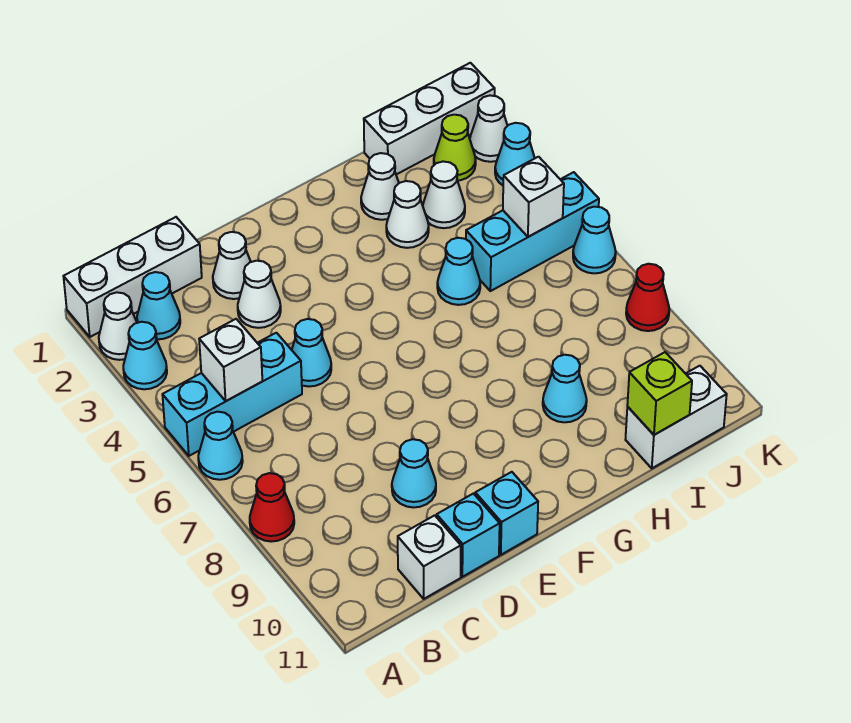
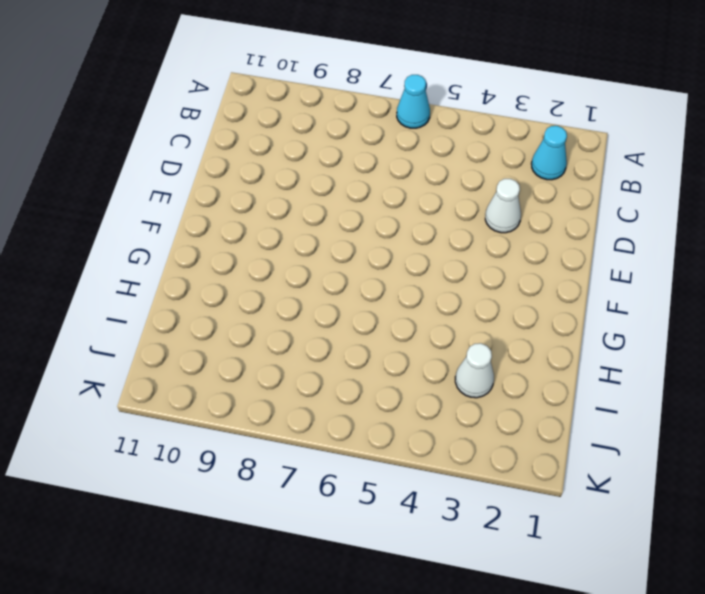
none -> white 1x3 brick [63,217,202,337]
none -> white 1x1 cone [99,292,137,360]
none -> cyan 1x1 cone [123,322,167,389]
none -> cyan 1x3 brick [162,333,302,456]

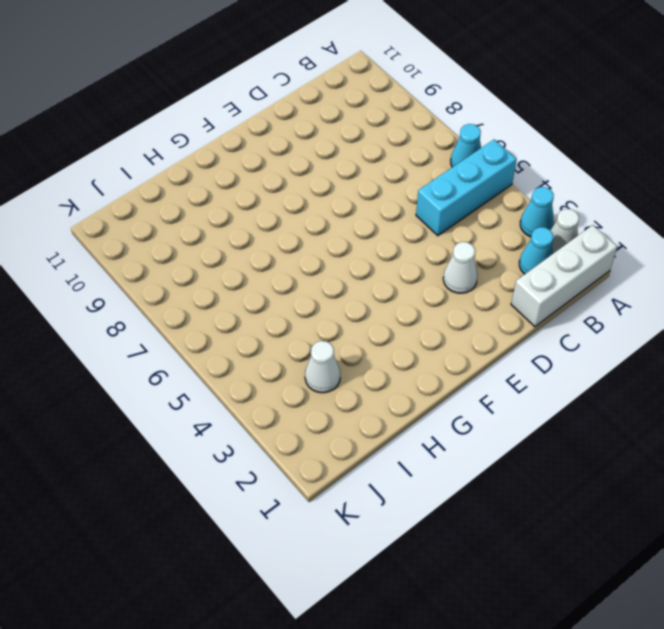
none -> red 1x1 cone [250,473,294,542]
none -> white 1x1 brick [398,515,461,599]
none -> white 1x1 cone [213,232,251,299]
none -> cyan 1x1 cone [292,319,331,386]

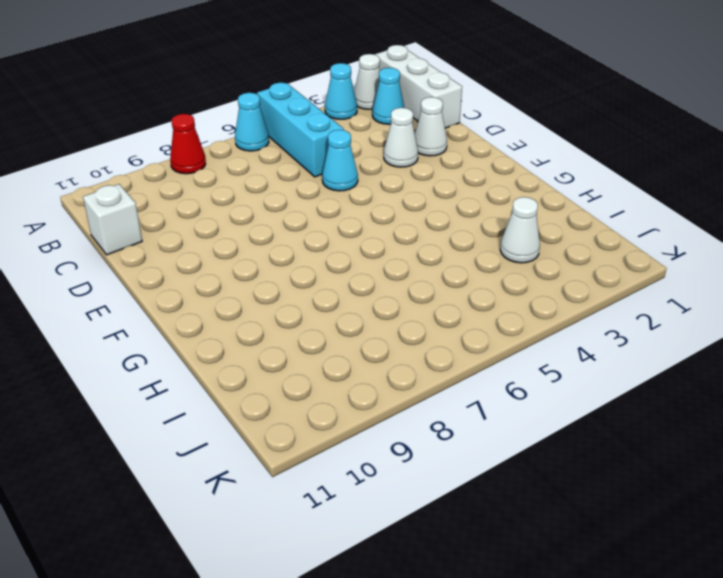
none -> cyan 1x1 cone [392,439,436,507]
none -> cyan 1x1 brick [437,494,500,577]
none -> cyan 1x1 brick [475,472,538,555]
none -> white 1x1 cone [361,153,399,220]

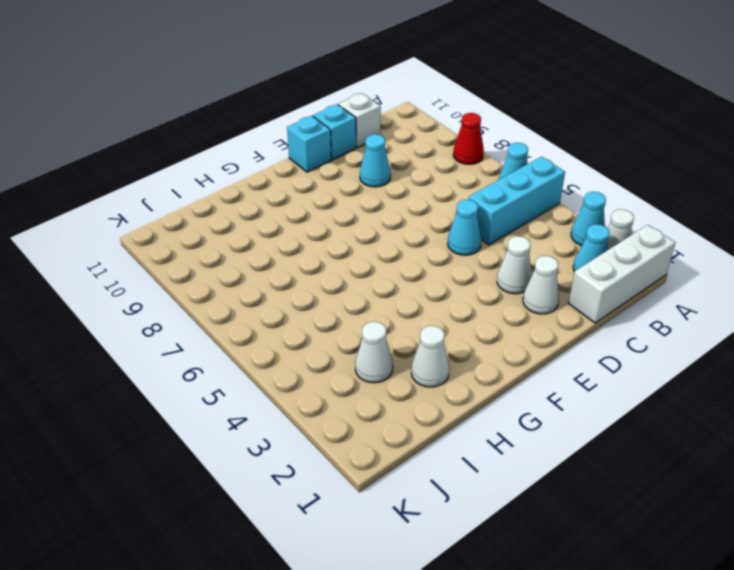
none -> white 1x1 cone [386,181,429,248]
none -> cyan 1x1 cone [437,238,480,305]
none -> cyan 1x1 cone [543,355,587,422]
none -> white 1x3 brick [364,63,495,175]

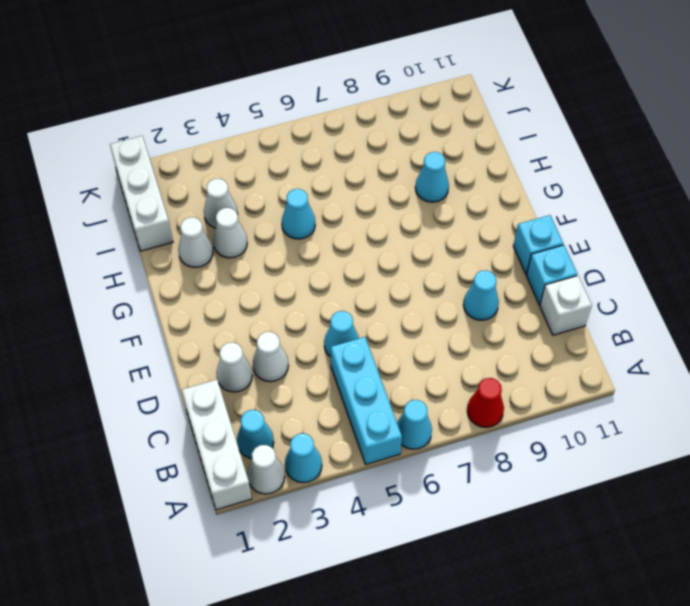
none -> cyan 1x3 brick [466,172,599,291]
none -> white 1x2 brick [625,366,727,468]
none -> lime 1x1 cone [434,115,476,181]
none -> white 1x1 cone [470,95,507,162]

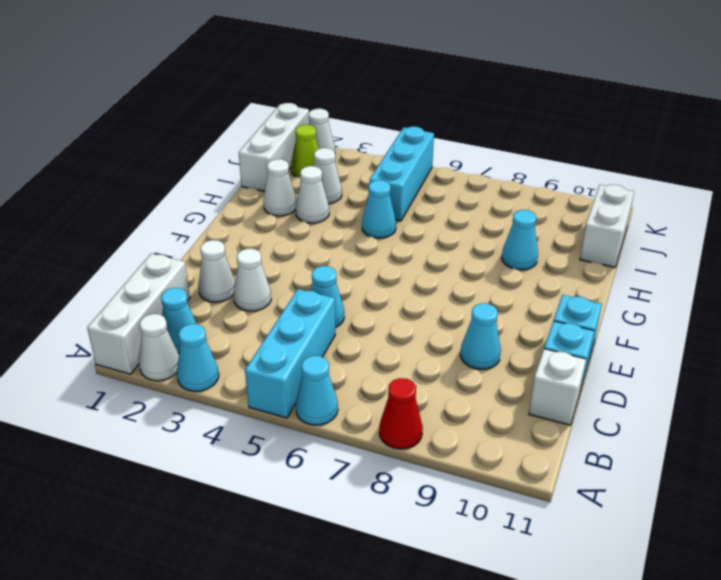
none -> cyan 1x1 cone [495,123,535,185]
none -> cyan 1x1 cone [573,207,616,273]
none -> red 1x1 cone [626,264,669,331]
none -> white 1x1 brick [199,319,262,401]

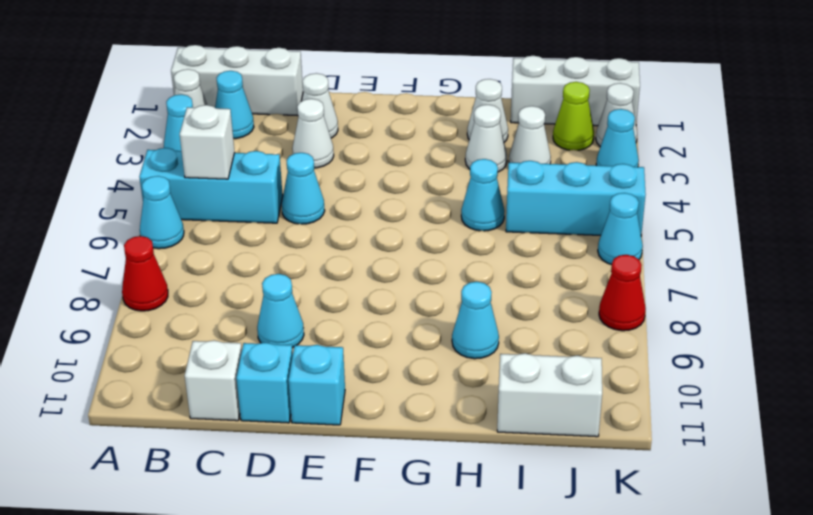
none -> lime 1x1 brick [627,352,692,435]
none -> white 1x1 brick [503,157,564,237]

